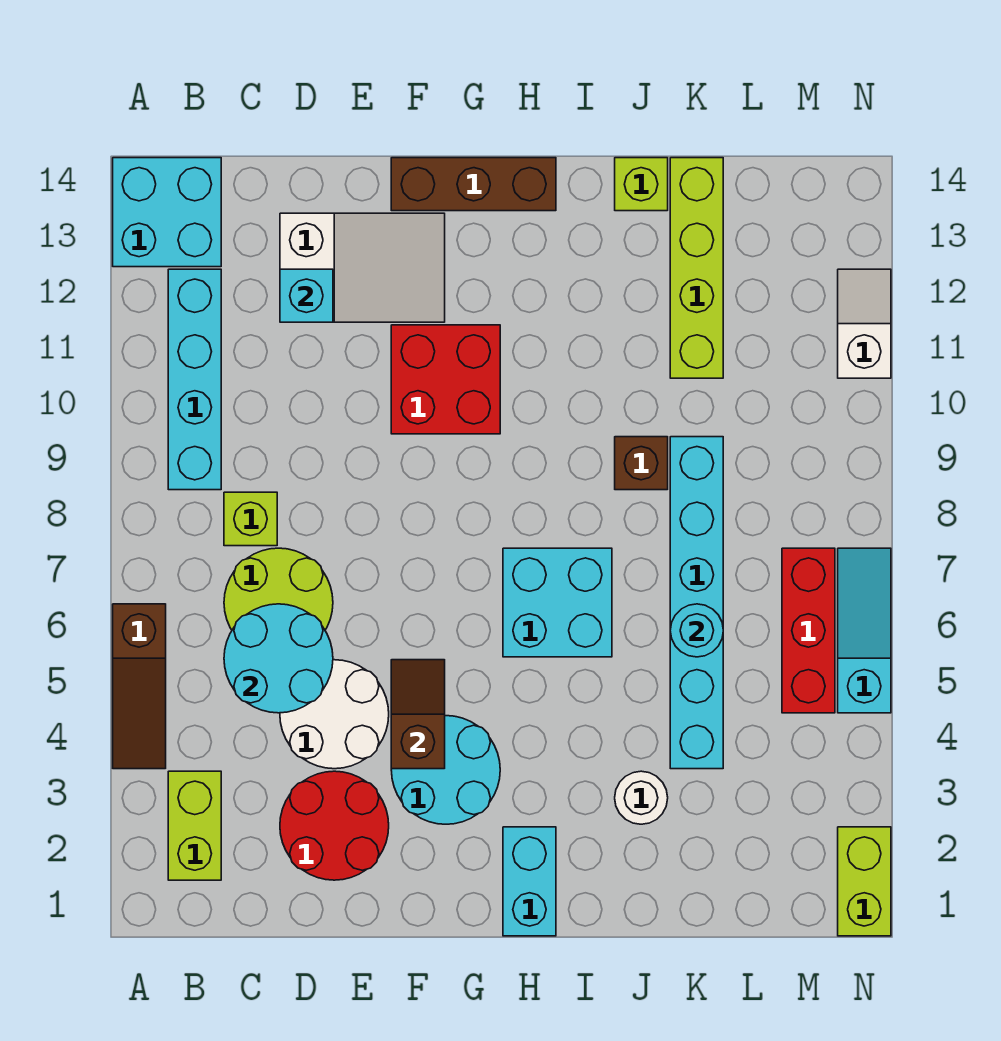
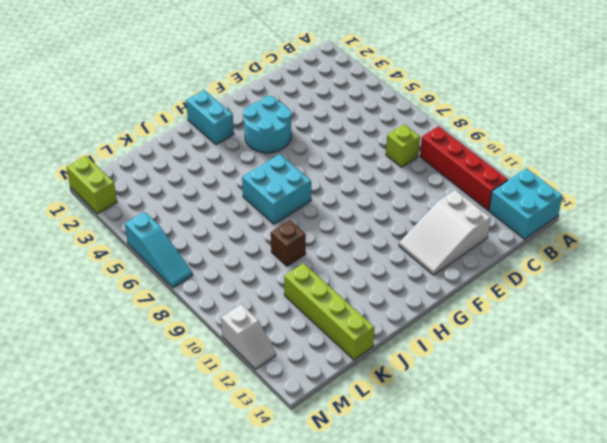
red 1x4 brick [420,126,508,210] -> cyan 1x4 brick [168,269,221,490]
none -> brown 1x3 slope [113,604,166,769]
none -> lime 1x2 brick [168,771,221,880]
none -> lime 2x2 round brick [224,548,333,630]

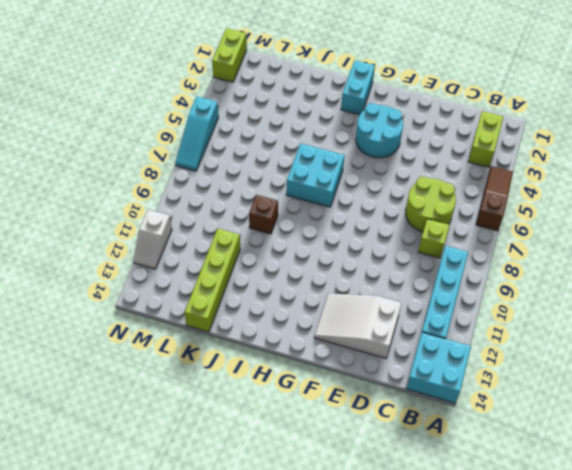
none -> red 2x2 round brick [280,771,389,880]
none -> white 2x2 round brick [280,660,389,769]
none -> red 2x2 brick [391,325,500,434]

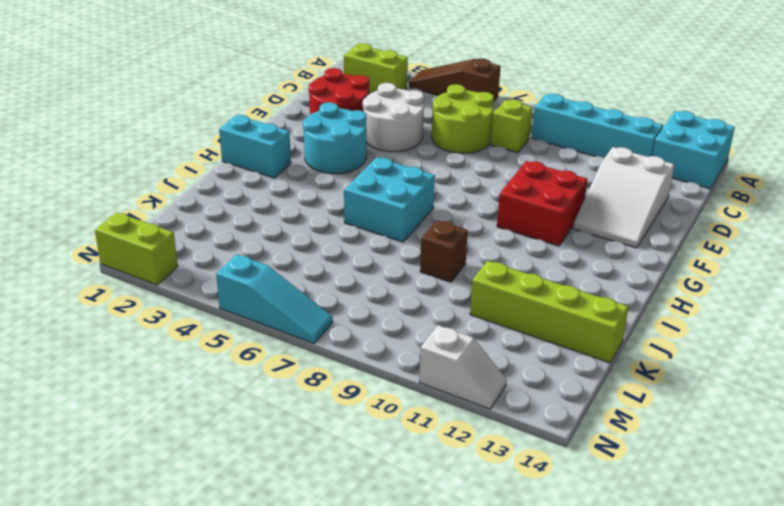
none -> brown 1x3 brick [391,158,556,211]
none -> white 1x1 round brick [615,771,668,824]
none -> lime 1x1 brick [615,158,668,211]

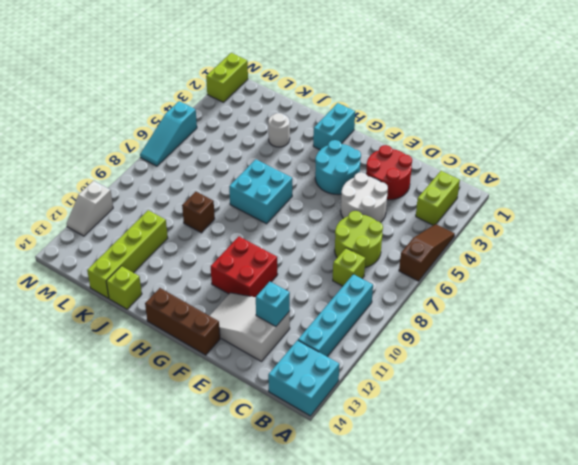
none -> cyan 1x6 brick [670,437,723,769]
none -> red 1x3 brick [782,548,835,713]
none -> cyan 2x2 round brick [224,604,333,713]

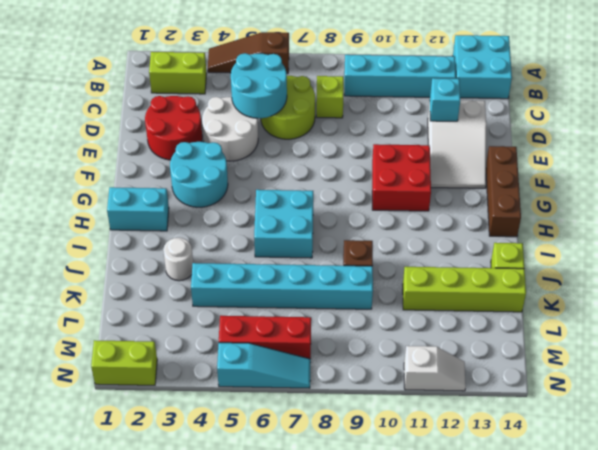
none -> brown 1x2 slope [391,660,445,769]
none -> cyan 1x1 round brick [670,604,723,657]

